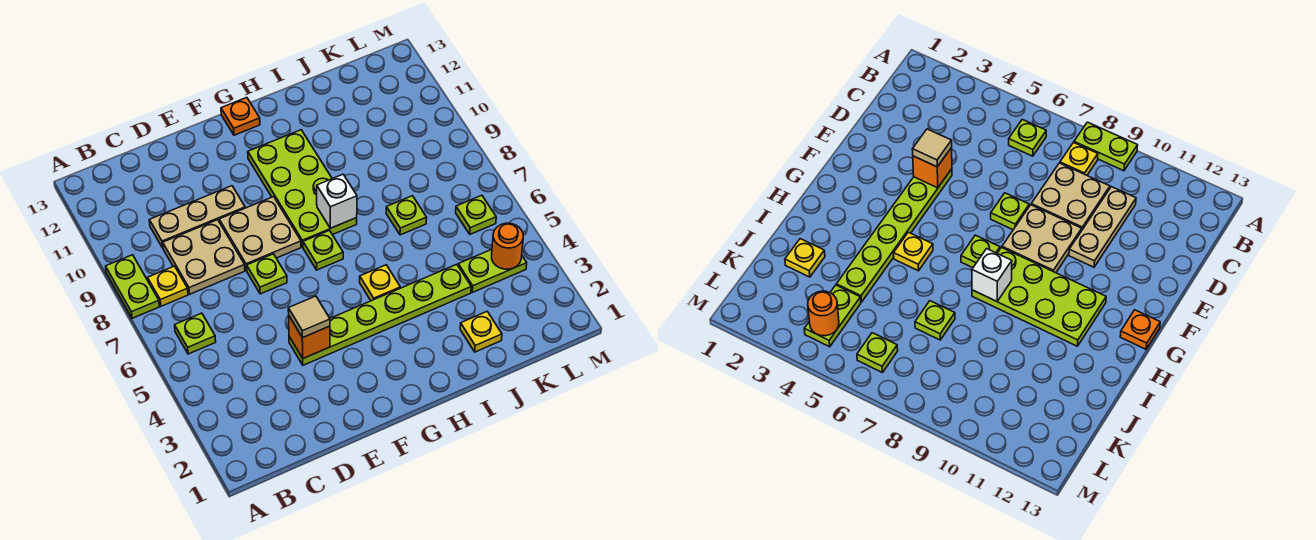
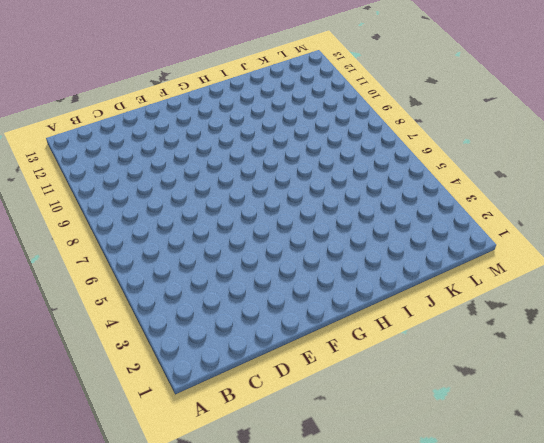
none -> lime 1x2 plate [106,255,159,318]
none -> lime 1x1 plate [175,313,216,354]
none -> yellow 1x1 plate [148,266,188,306]

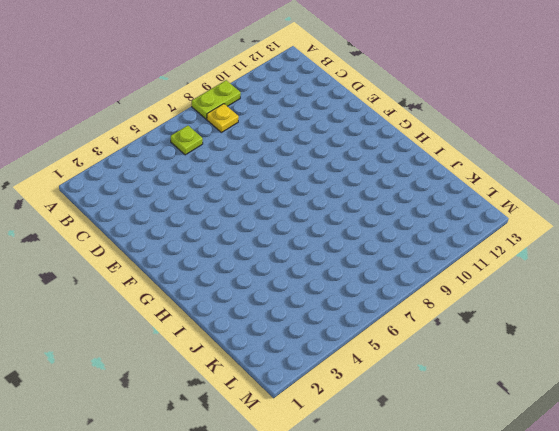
none -> tan 2x2 plate [163,220,245,294]
none -> tan 1x3 plate [149,186,245,248]
none -> lime 1x6 plate [289,264,471,365]

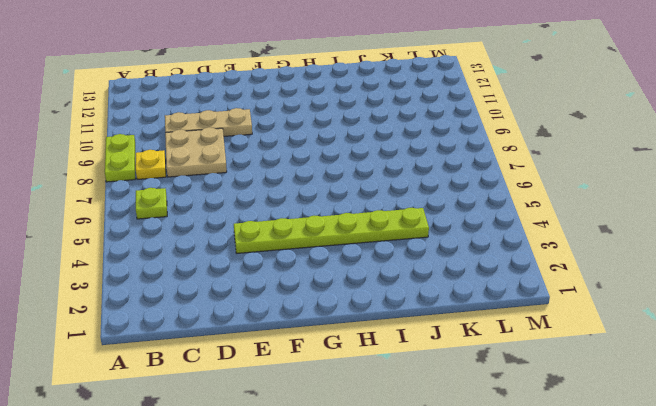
none -> lime 1x1 plate [247,254,287,294]
none -> tan 2x2 plate [219,197,301,271]
none -> lime 1x1 plate [303,231,343,270]

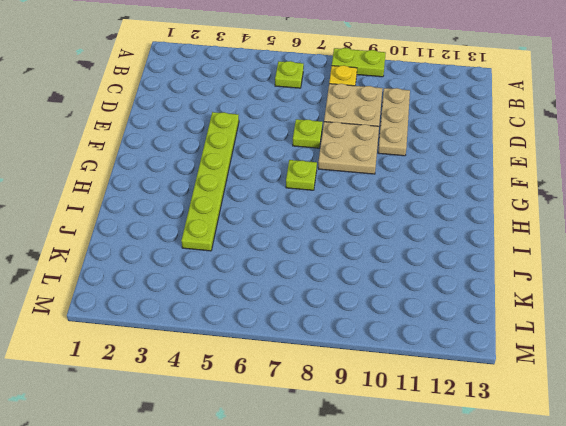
none -> lime 2x4 plate [248,130,357,247]
none -> orange 1x1 plate [221,98,260,135]
none -> yellow 1x1 plate [360,265,400,301]

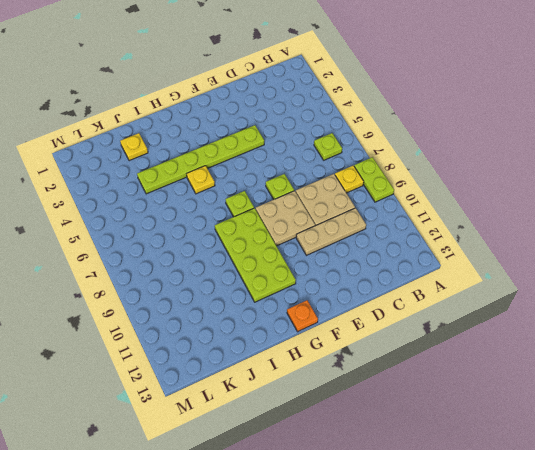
none -> lime 1x1 plate [386,196,427,235]
none -> lime 1x2 plate [458,250,527,292]
none -> lime 1x1 plate [456,195,496,234]

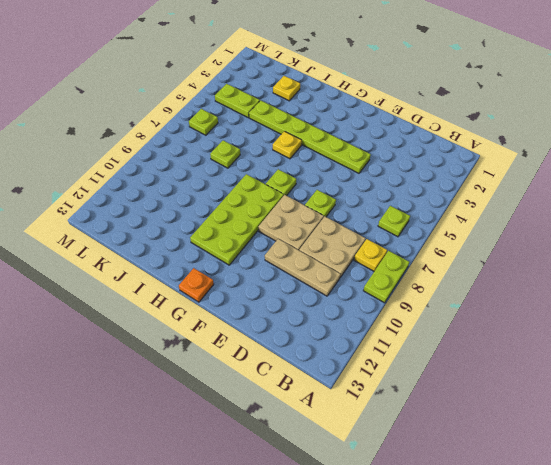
none -> orange 1x1 brick [289,316,330,358]
none -> white 1x1 brick [317,174,357,228]
none -> orange 1x1 round brick [492,223,523,269]

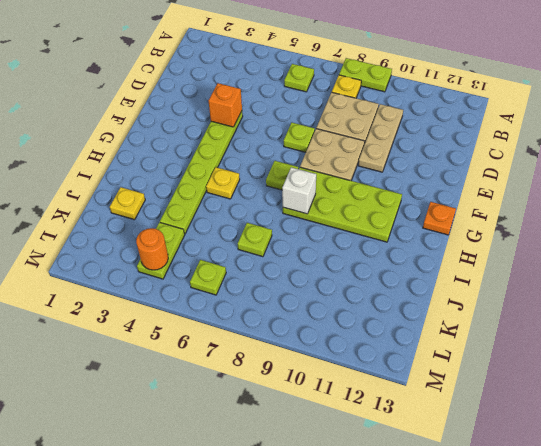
none -> tan 1x1 tile [288,296,330,338]

